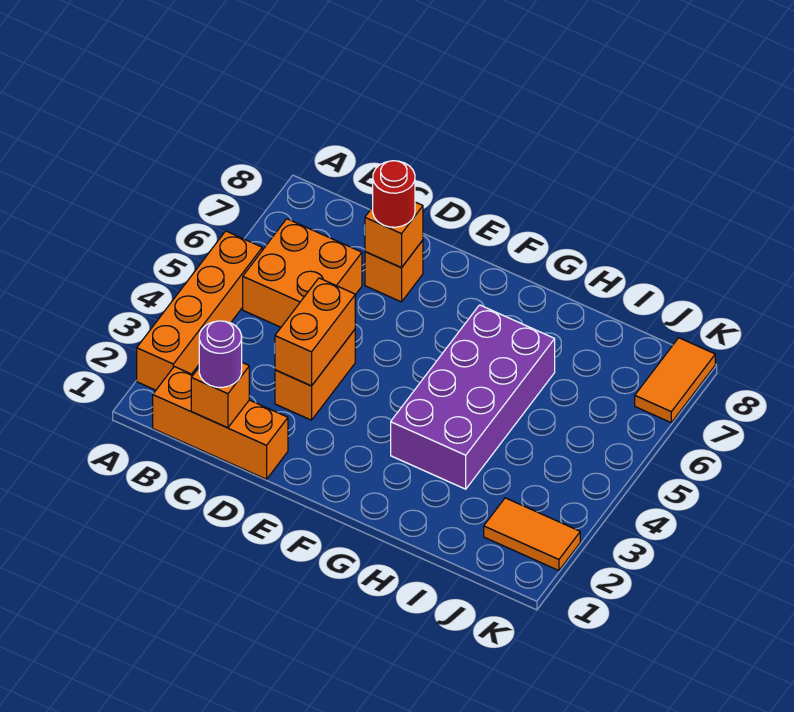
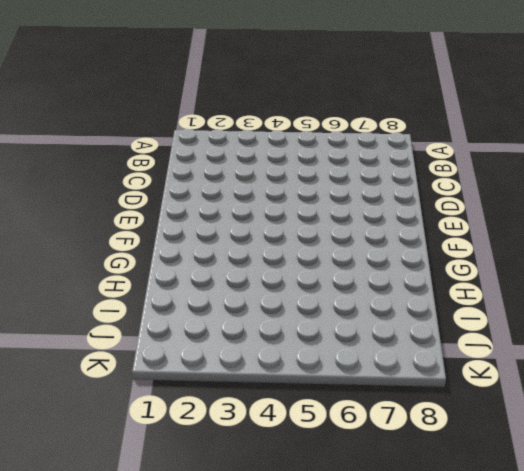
none -> orange 1x4 brick [137,231,262,390]
none -> orange 1x3 brick [153,367,288,479]
none -> orange 2x2 brick [243,219,362,327]

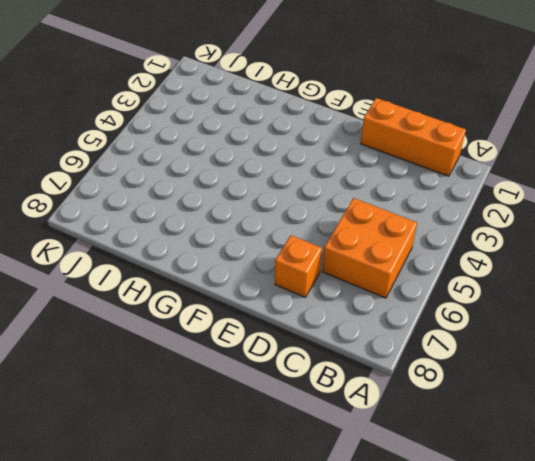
none -> orange 1x4 brick [137,231,262,390]
none -> orange 1x2 brick [275,330,355,420]
none -> purple 2x4 brick [391,305,555,489]

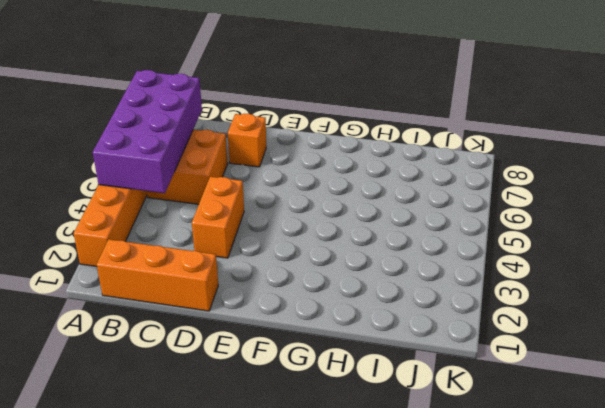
purple 2x4 brick [93,70,202,193] -> purple 2x4 brick moved to [391,305,555,489]
none -> orange 1x2 tile [484,498,580,571]
none -> orange 1x2 tile [635,338,715,422]
none -> orange 1x1 brick [191,363,249,428]

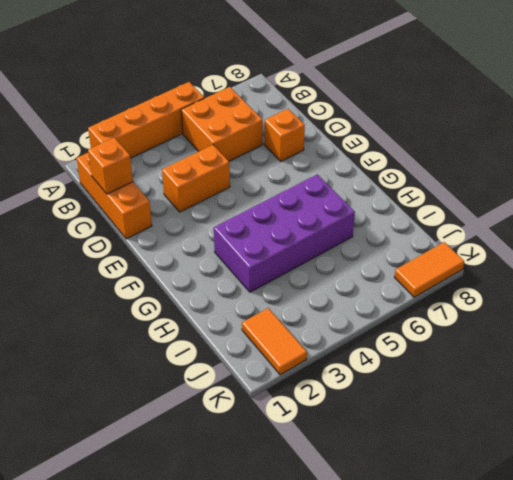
none -> orange 1x2 brick [275,278,355,386]
none -> orange 1x1 brick [365,202,423,268]
none -> purple 1x1 round brick [199,321,242,387]

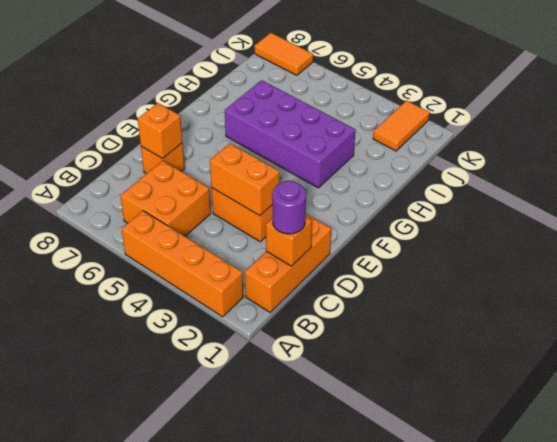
none -> red 1x1 round brick [373,161,415,227]

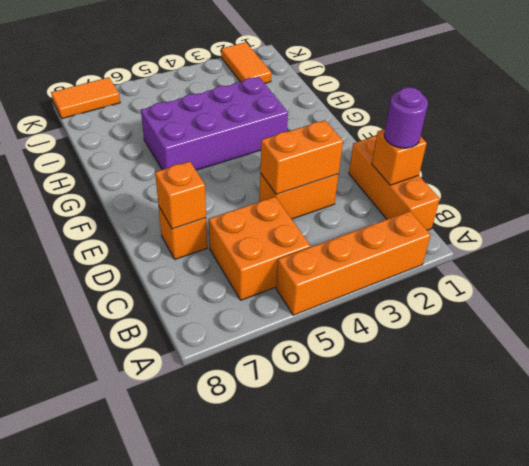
none -> red 1x1 round brick [373,161,415,227]

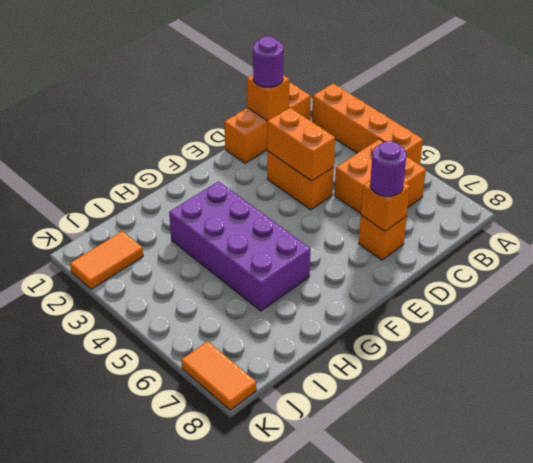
purple 1x1 round brick [370,141,407,196] -> red 1x1 round brick [373,161,415,227]

